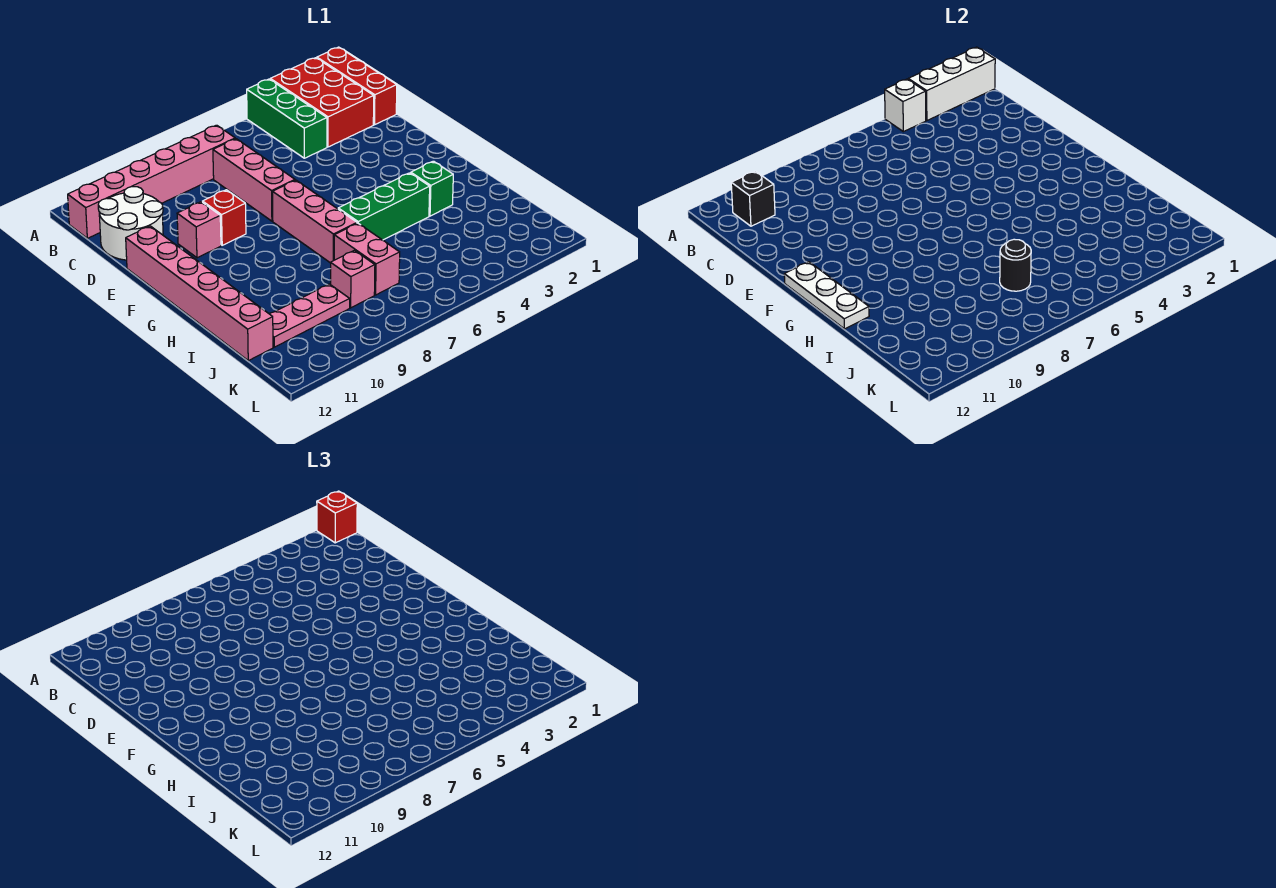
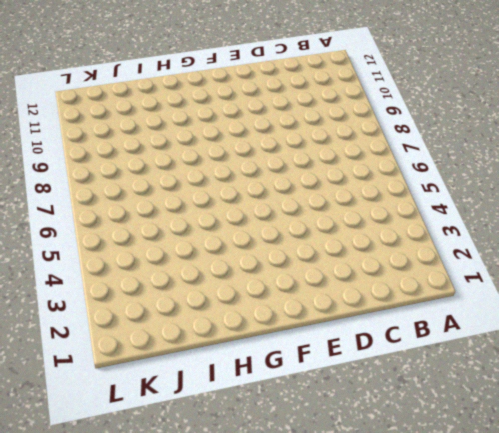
none -> red 1x3 brick [317,47,397,125]
none -> red 2x3 brick [270,58,374,147]
none -> green 1x3 brick [247,79,327,158]

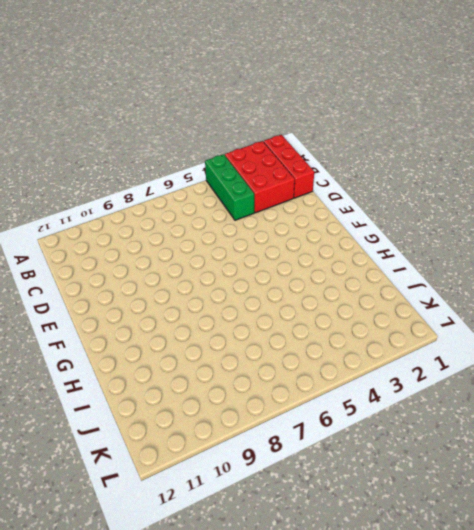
none -> pink 1x6 brick [68,125,235,238]
none -> pink 1x3 brick [213,139,295,221]
none -> white 2x2 round brick [98,187,163,260]

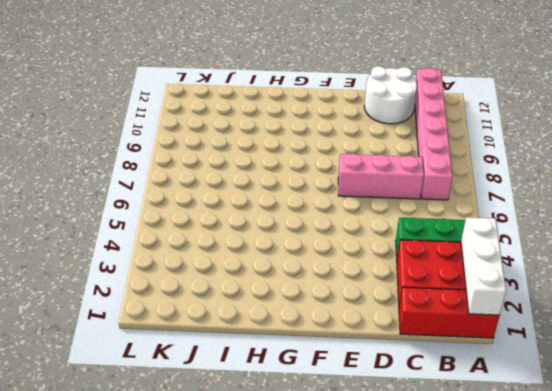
none -> red 1x1 brick [203,190,246,245]
none -> pink 1x1 brick [177,202,221,258]
none -> pink 1x6 brick [126,226,273,361]

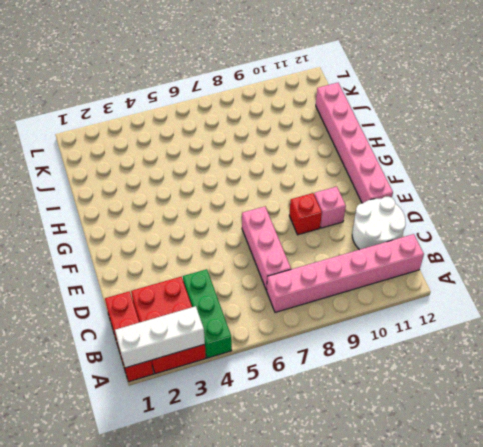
none -> pink 1x3 brick [273,180,357,263]
none -> green 1x1 brick [411,161,453,216]
none -> green 1x3 brick [338,173,430,240]

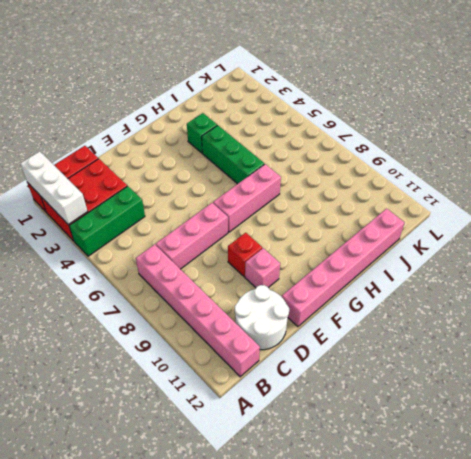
none -> pink 1x2 brick [334,223,400,295]
none -> pink 1x1 brick [331,250,375,308]
none -> pink 1x3 plate [270,284,350,347]

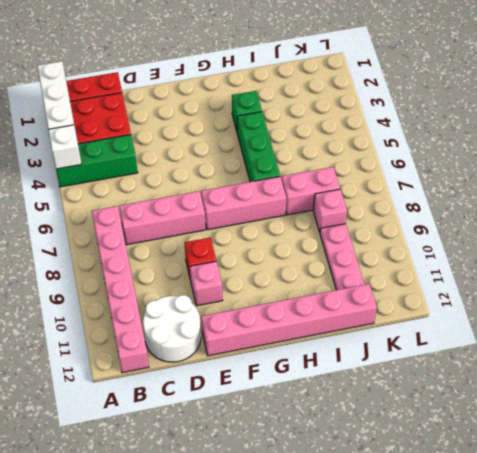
none -> black 1x1 brick [731,171,775,226]
none -> white 1x3 plate [784,262,869,329]
none -> black 1x1 round brick [1000,239,1031,291]

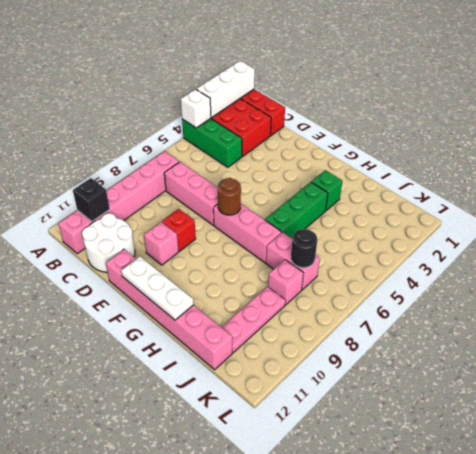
brown 1x1 round brick [218,178,241,215] -> none
none -> red 1x1 brick [317,491,357,543]

